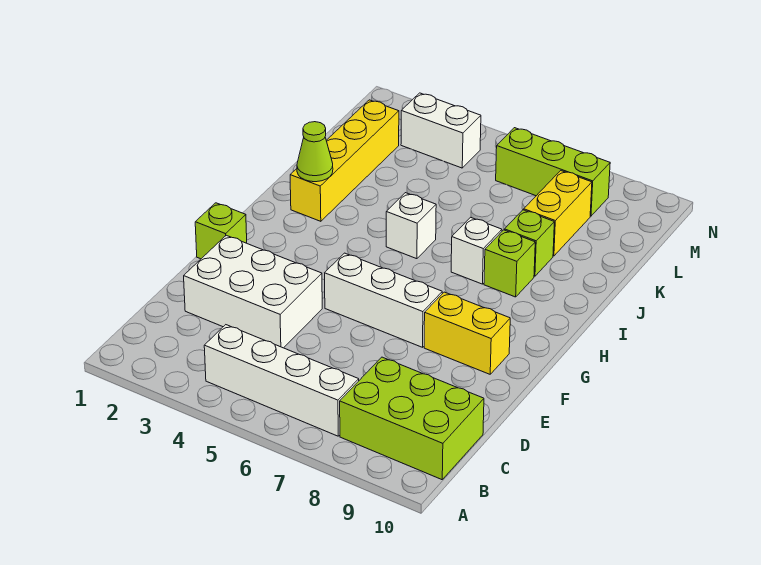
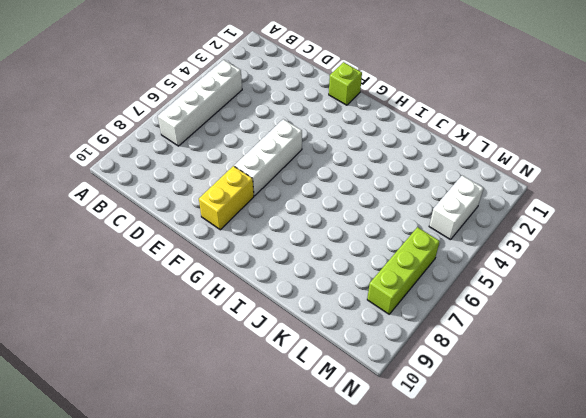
none -> lime 2x3 brick [340,357,484,480]
none -> white 2x3 brick [184,235,322,348]
none -> yellow 1x4 brick [290,100,399,221]

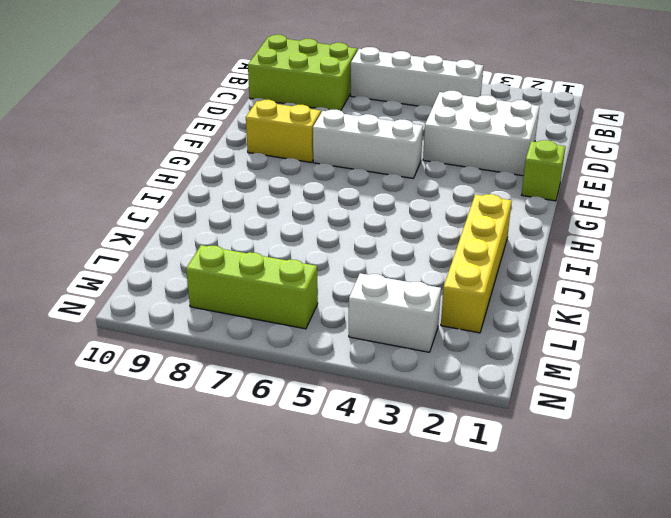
none -> white 1x1 brick [386,193,436,259]
none -> white 1x1 brick [451,217,502,284]
none -> lime 1x1 brick [484,230,535,297]

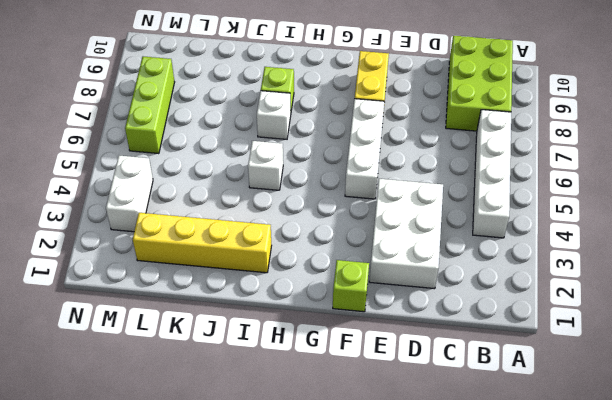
none -> lime 1x1 brick [505,210,554,276]
none -> yellow 1x2 brick [524,171,592,256]
none -> lime 1x1 cone [297,122,333,182]

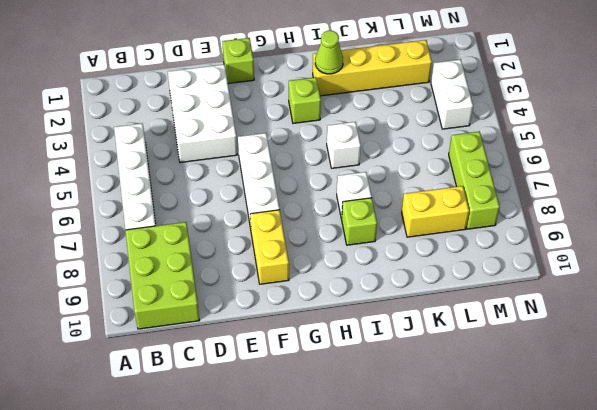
lime 1x1 brick [289,77,321,123] -> lime 1x1 brick moved to [505,210,554,276]

